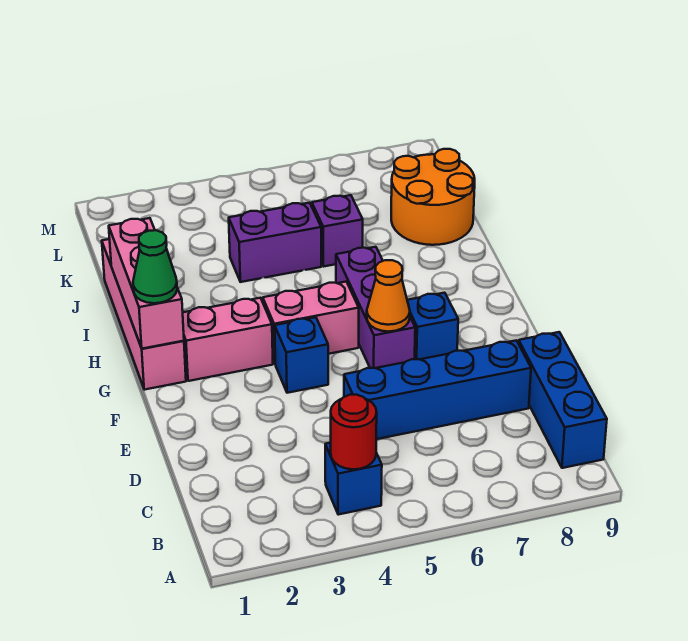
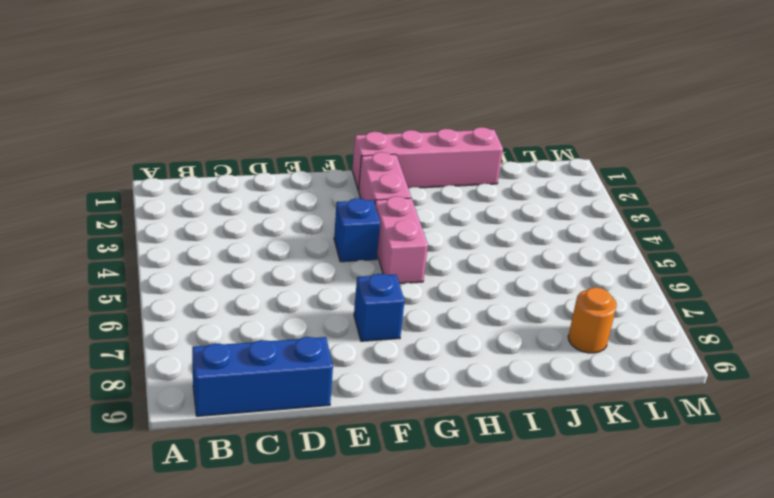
orange 1x1 round brick [568,287,617,353] -> orange 2x2 round brick [391,149,475,245]
none -> blue 1x1 brick [325,443,382,515]
none -> blue 1x4 brick [344,340,531,439]
none -> purple 1x3 brick [336,247,415,368]

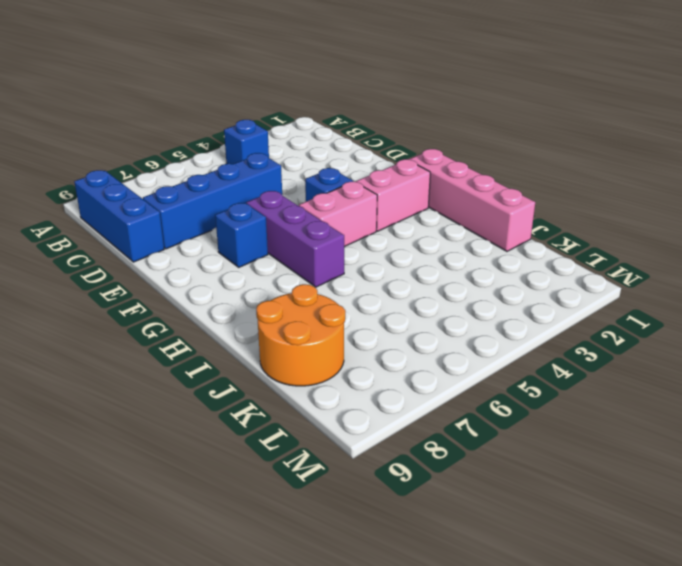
none -> purple 1x2 brick [229,203,321,282]
none -> purple 1x1 brick [312,195,363,266]
none -> red 1x1 round brick [331,395,377,469]

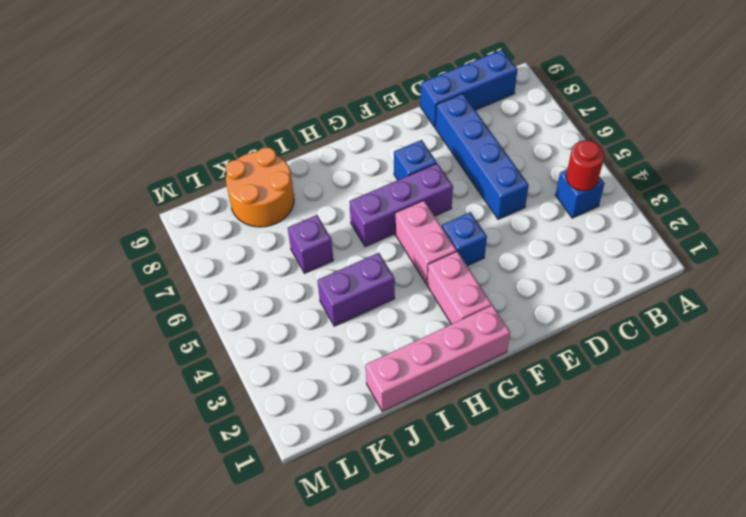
purple 1x2 brick [318,253,395,326] -> purple 1x2 brick turned to [229,203,321,282]
none -> orange 1x1 cone [367,260,410,332]
none -> pink 1x3 brick [109,218,184,349]
none -> green 1x1 cone [133,230,177,303]

